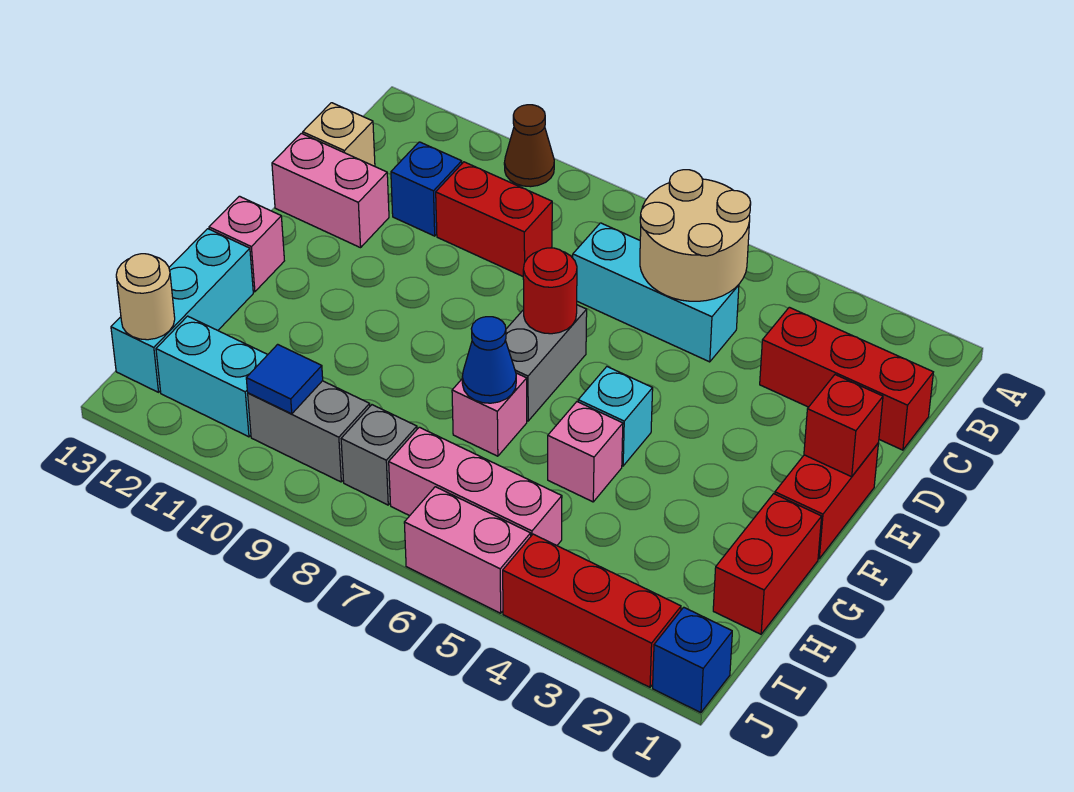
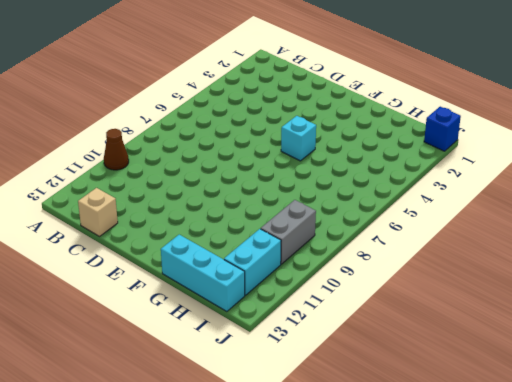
none -> red 1x3 brick [760,307,933,450]
none -> cyan 1x3 brick [573,223,739,362]
none -> red 1x2 brick [436,162,552,276]

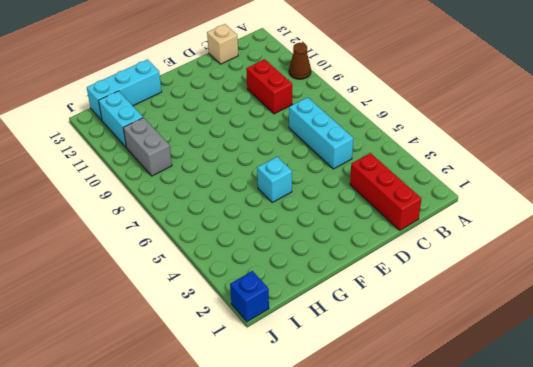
none -> blue 1x1 brick [391,142,462,236]
none -> pink 1x2 brick [272,133,389,248]
none -> red 1x2 brick [775,444,878,559]

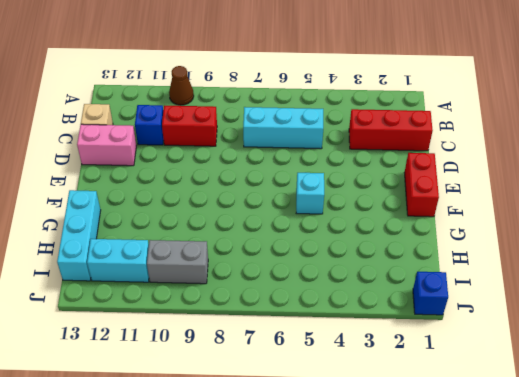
none -> grey 1x2 brick [505,305,587,421]
none -> pink 1x1 brick [209,196,284,292]
none -> red 1x2 brick [713,494,822,634]

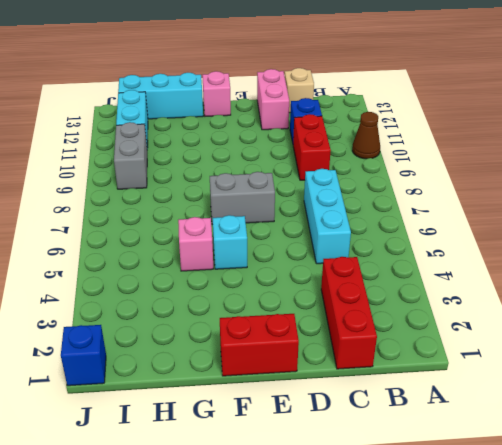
none -> red 1x2 brick [713,494,822,634]
none -> pink 1x1 brick [452,373,527,456]
none -> pink 1x3 brick [389,427,562,545]

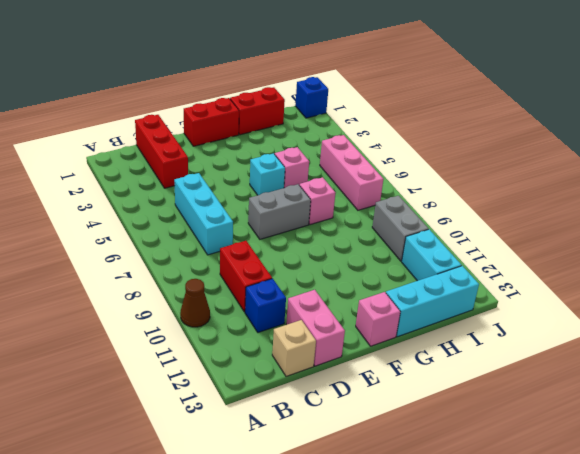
none -> grey 1x1 brick [341,405,417,505]
none -> red 1x3 brick [503,534,681,687]
none -> pink 1x2 brick [404,487,531,613]

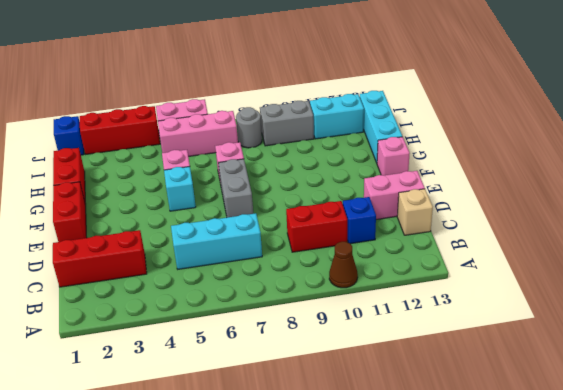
grey 1x1 round brick [236,107,262,148] -> grey 1x1 brick [341,405,417,505]
none -> tan 2x2 round brick [640,170,751,301]
none -> red 1x1 brick [804,375,883,477]
none -> red 1x1 round brick [523,248,577,334]

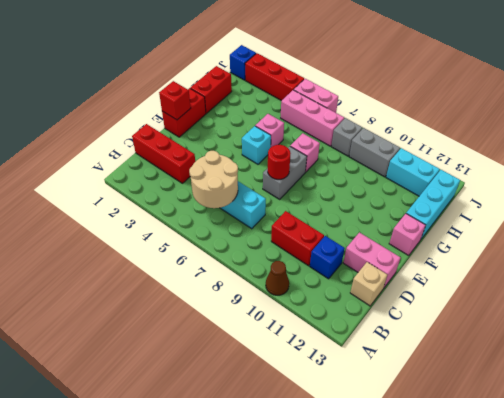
none -> blue 1x1 cone [462,317,516,403]
none -> blue 1x1 tile [246,344,323,414]
none -> tan 1x1 round brick [116,254,175,340]

